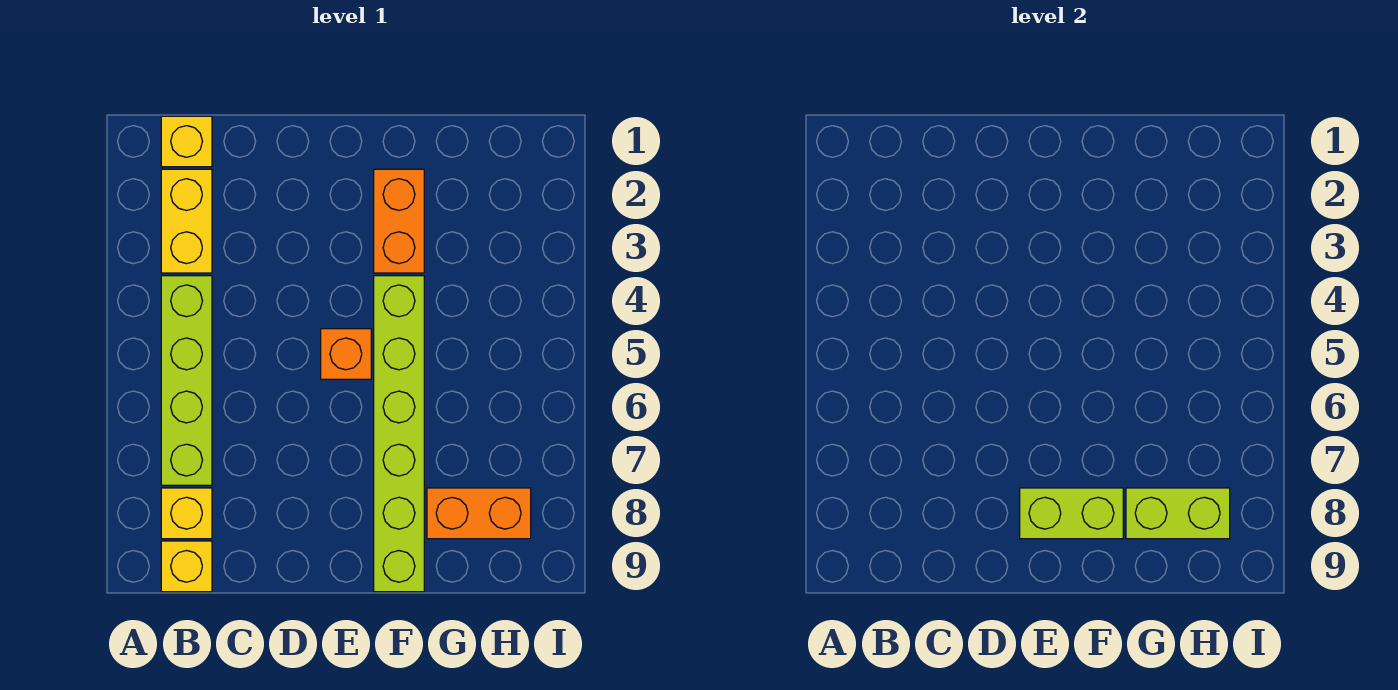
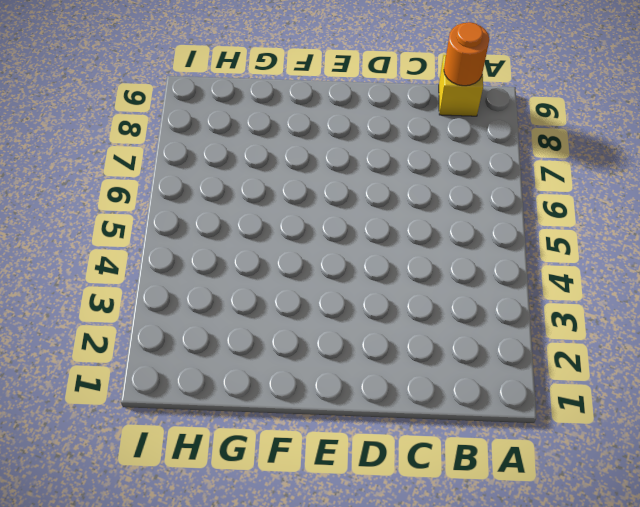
orange 1x1 round brick [444,22,489,86] -> none
none -> yellow 1x1 brick [161,116,212,167]
none -> yellow 1x2 brick [161,169,212,273]

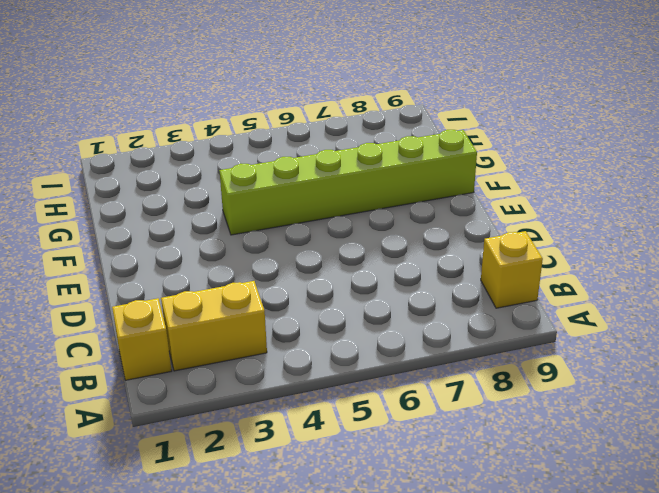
none -> lime 1x4 brick [161,276,212,485]
none -> yellow 1x1 brick [161,488,212,539]

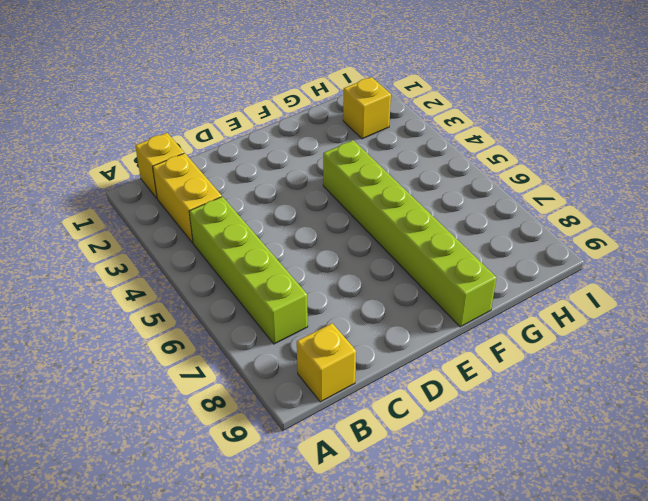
yellow 1x1 brick [343,77,391,139] -> yellow 1x1 brick moved to [161,488,212,539]
none -> orange 1x1 brick [321,329,371,379]
none -> orange 1x2 brick [374,169,424,273]

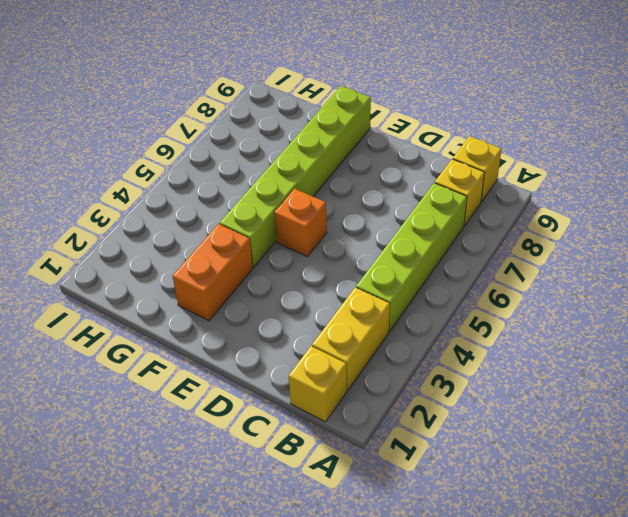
none -> orange 1x2 brick [427,488,531,539]
none -> lime 1x2 brick [1020,488,1123,539]

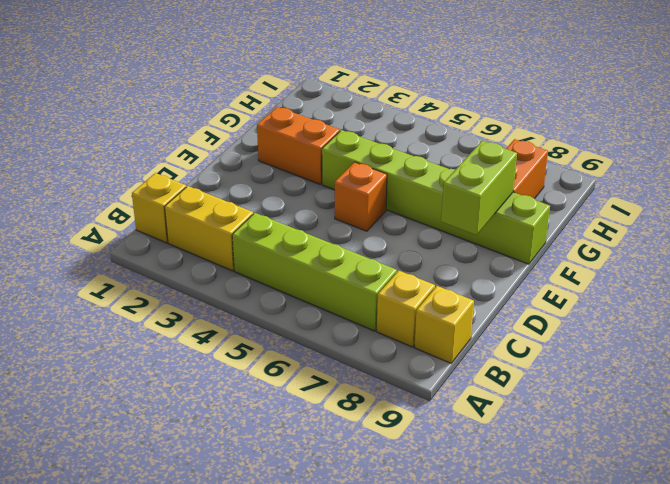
none -> lime 1x2 brick [1126,488,1230,539]

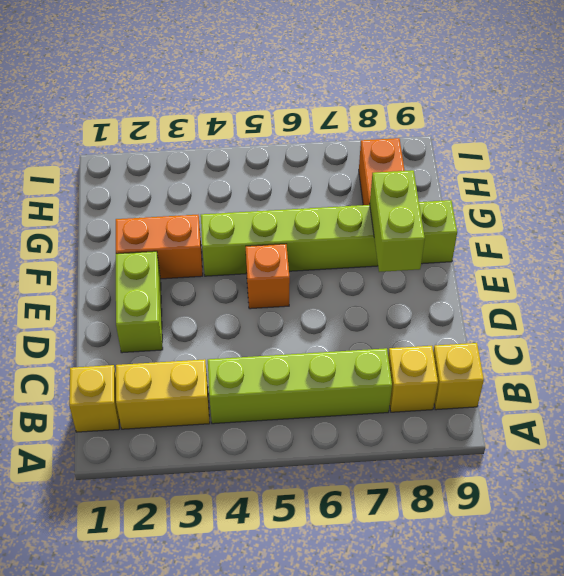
lime 1x2 brick [116,251,163,353] -> lime 1x2 brick moved to [1126,488,1230,539]

